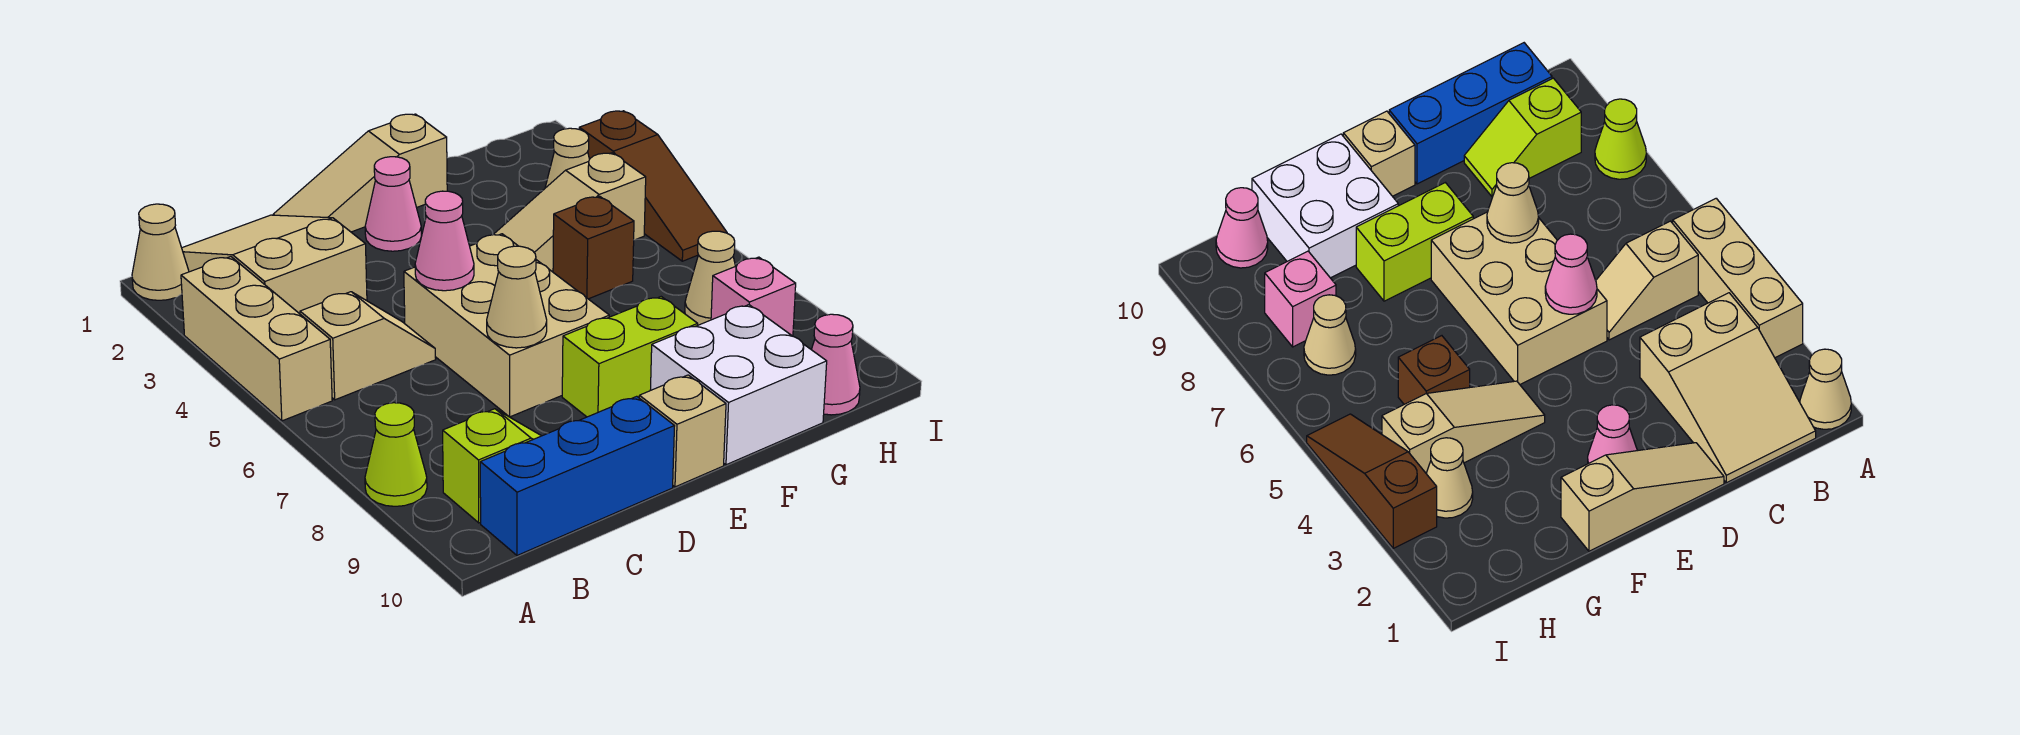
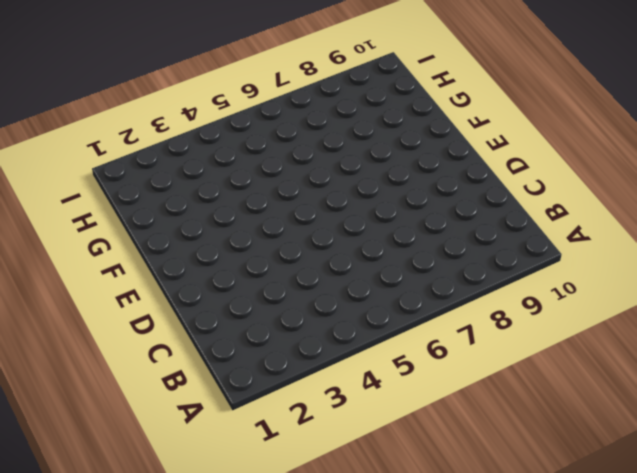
none -> tan 1x1 cone [132,204,189,300]
none -> tan 1x3 brick [181,257,332,421]
none -> lime 1x1 cone [365,403,427,506]

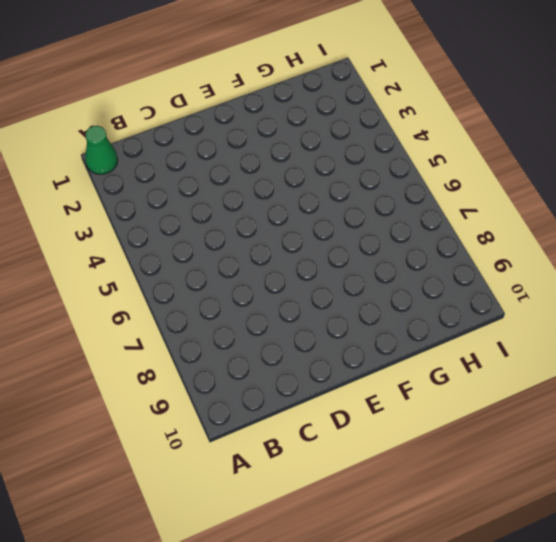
green 1x1 cone [85,126,118,174] -> tan 1x1 cone [132,204,189,300]
none -> tan 1x3 brick [181,257,332,421]
none -> lime 1x1 cone [365,403,427,506]
none -> tan 2x3 slope [182,215,367,314]

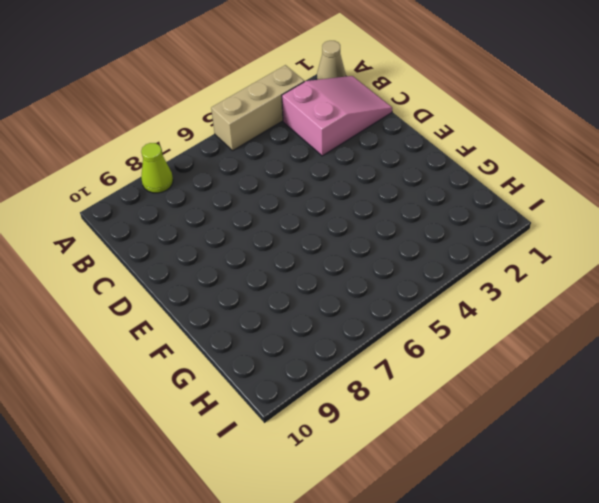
pink 2x3 slope [282,76,392,156] -> tan 2x3 slope [182,215,367,314]
none -> tan 1x2 slope [300,292,436,400]
none -> lime 1x2 slope [443,409,541,523]
none -> blue 1x3 brick [480,396,674,555]

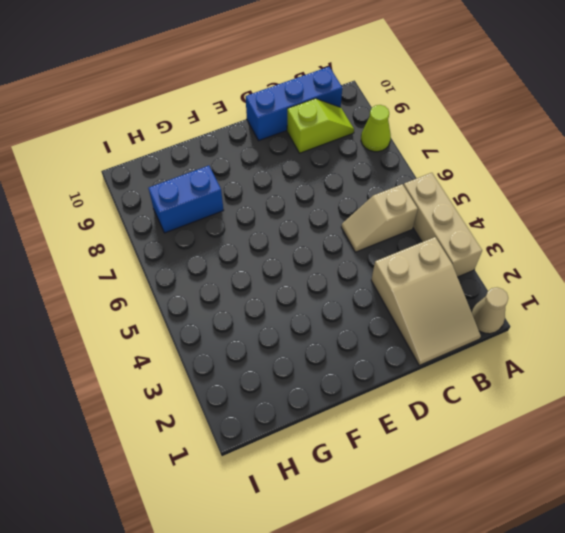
lime 1x2 slope [287,99,354,153] -> lime 1x2 slope turned to [443,409,541,523]
blue 1x2 brick [148,166,224,233] -> pink 1x1 brick [711,257,796,336]
none -> tan 1x3 slope [273,114,447,232]
none -> tan 2x3 brick [404,234,609,417]
none -> pink 1x1 cone [365,157,421,251]

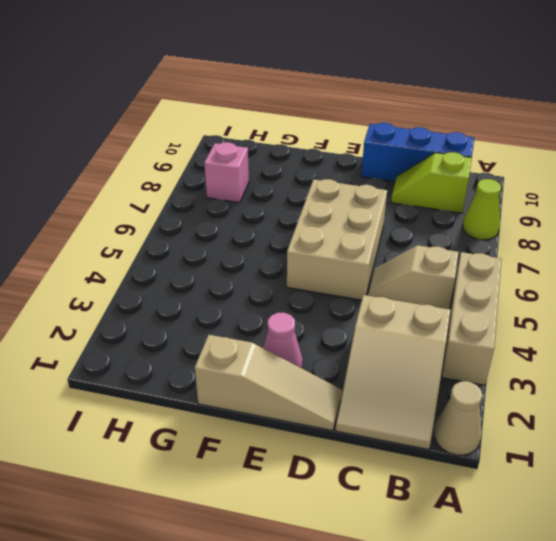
none -> lime 1x2 brick [562,297,698,417]
none -> tan 1x1 brick [639,375,726,487]
none -> tan 1x3 slope [493,153,646,272]

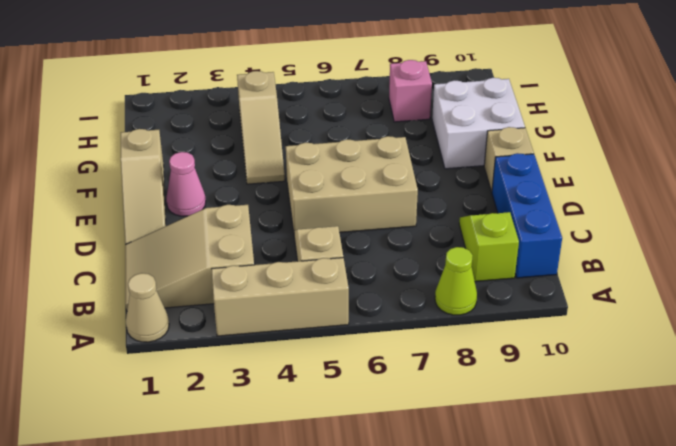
none -> lime 1x2 brick [562,297,698,417]
none -> brown 1x1 brick [553,196,634,299]
none -> tan 1x1 cone [545,128,590,188]

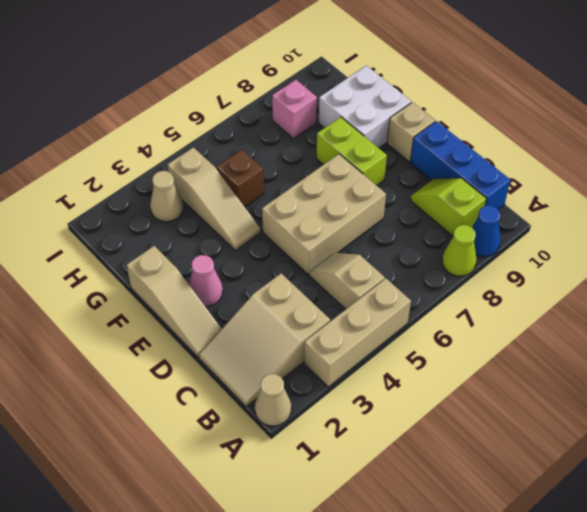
blue 1x1 cone [472,206,501,257] -> none
none -> tan 1x1 cone [685,231,735,325]
none -> pink 1x1 cone [811,314,860,415]
none -> brown 1x3 slope [579,111,727,261]

